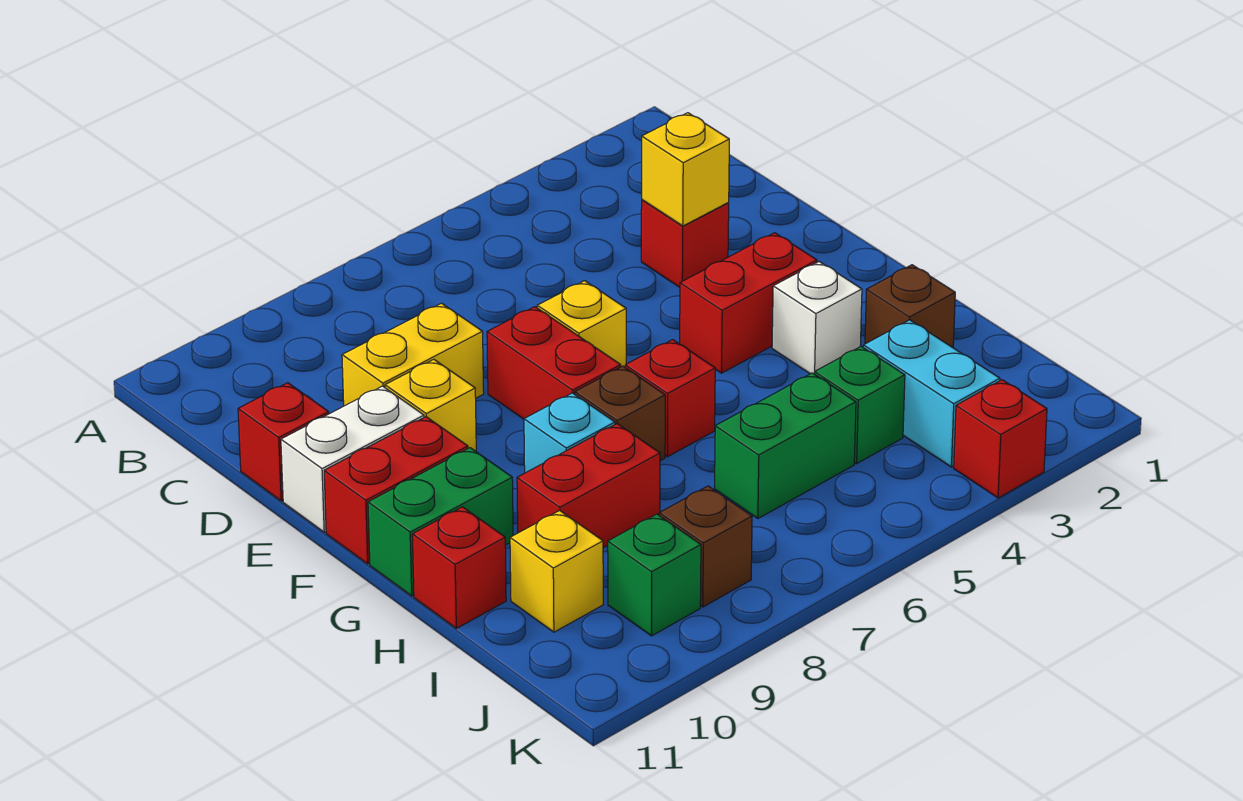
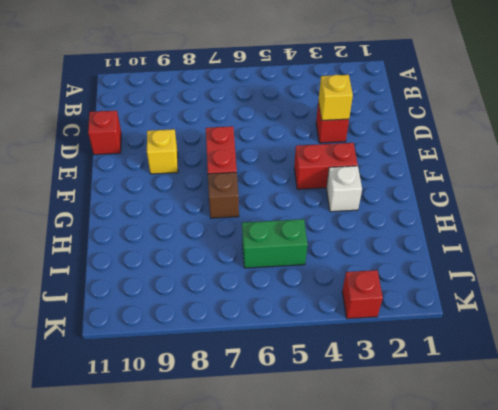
none -> yellow 1x2 brick [342,303,484,406]
none -> yellow 1x1 brick [537,281,626,367]
none -> white 1x2 brick [281,386,424,532]

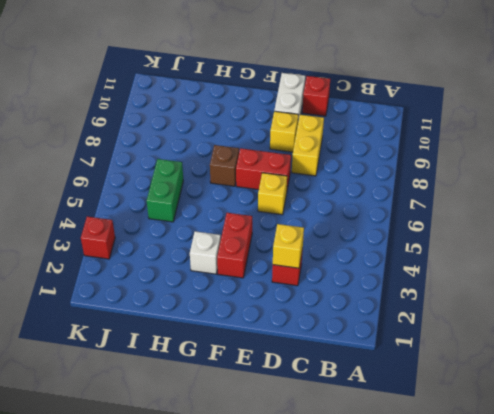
none -> red 1x2 brick [324,417,468,564]
none -> red 1x1 brick [625,340,715,457]
none -> cyan 1x1 brick [524,393,615,473]

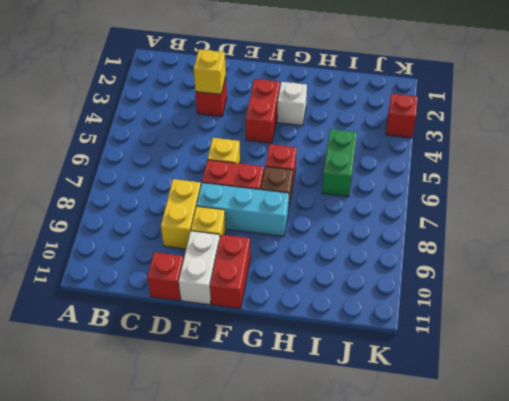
cyan 1x3 brick [197,183,289,236] -> cyan 1x1 brick [524,393,615,473]
none -> green 1x2 brick [368,448,513,596]
none -> brown 1x1 brick [865,265,955,348]
none -> red 1x2 brick [517,424,660,548]

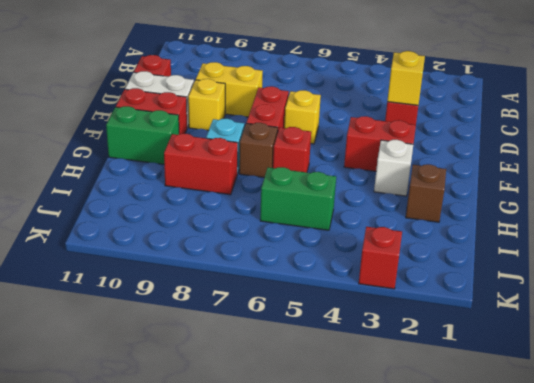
none -> red 1x1 brick [412,507,506,628]
none -> cyan 1x2 brick [863,320,1000,467]
none -> green 1x1 brick [815,346,905,463]

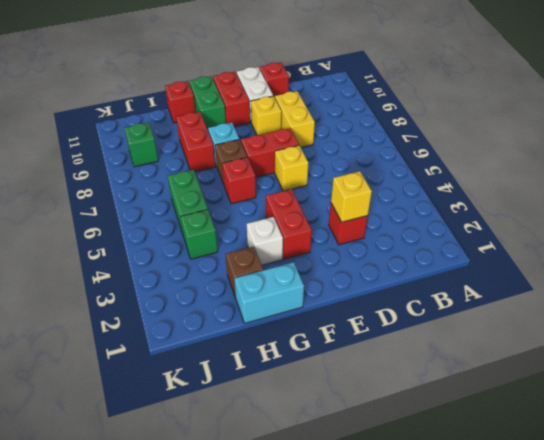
cyan 1x2 brick [234,262,304,323] -> cyan 1x2 brick moved to [863,320,1000,467]
none -> yellow 1x1 brick [510,510,603,632]
none -> brown 1x1 brick [659,486,752,607]
none -> red 1x1 brick [954,380,1047,498]

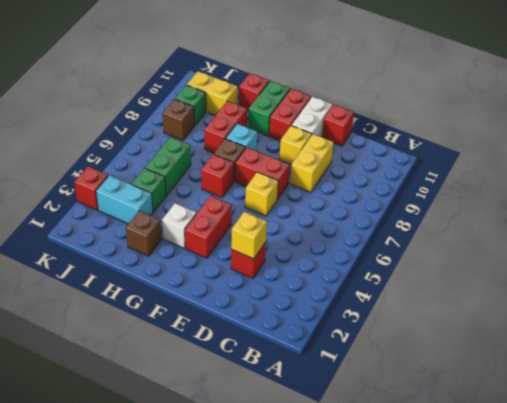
yellow 1x2 brick [187,71,238,115] -> yellow 1x1 brick [510,510,603,632]

